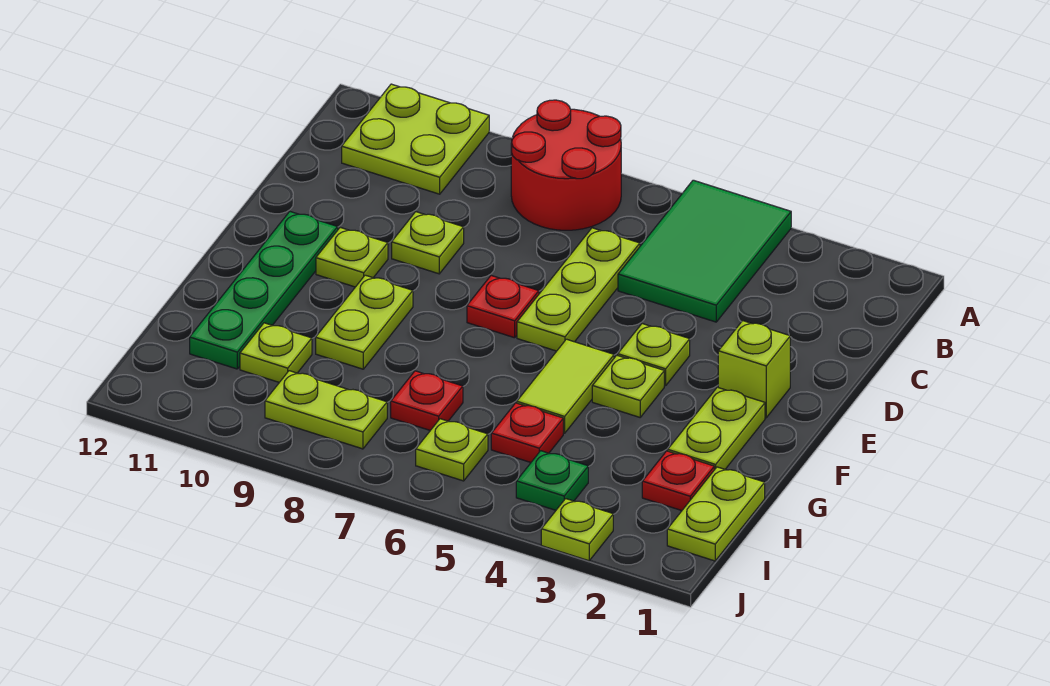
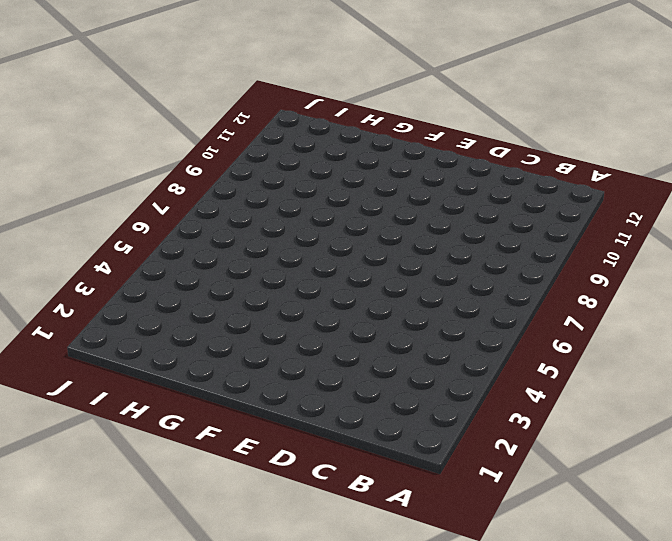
none -> green 2x3 tile [618,180,791,322]
none -> red 2x2 round brick [511,100,621,230]
none -> lime 2x2 plate [342,84,489,194]

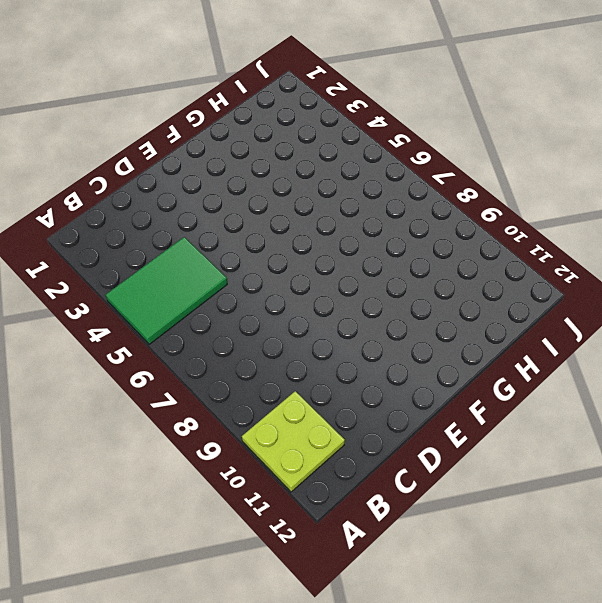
none -> red 2x2 round brick [511,100,621,230]
none -> lime 1x3 plate [517,228,640,351]
none -> lime 1x1 plate [392,212,464,274]

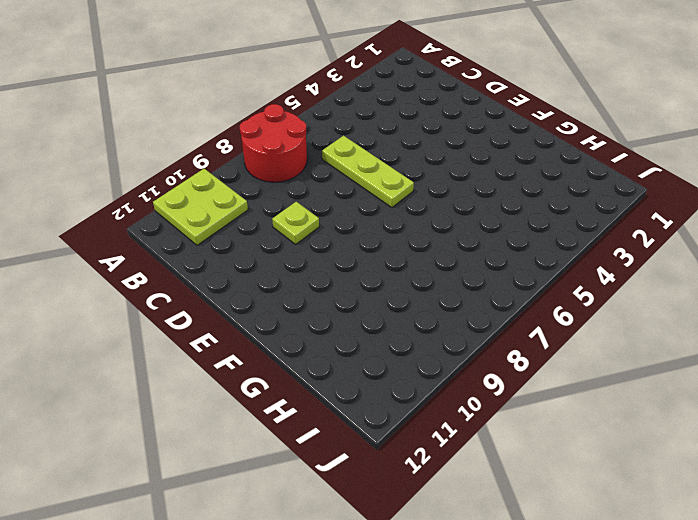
none -> green 2x3 tile [618,180,791,322]
none -> lime 1x1 brick [718,321,790,418]
none -> lime 1x1 plate [618,324,690,386]

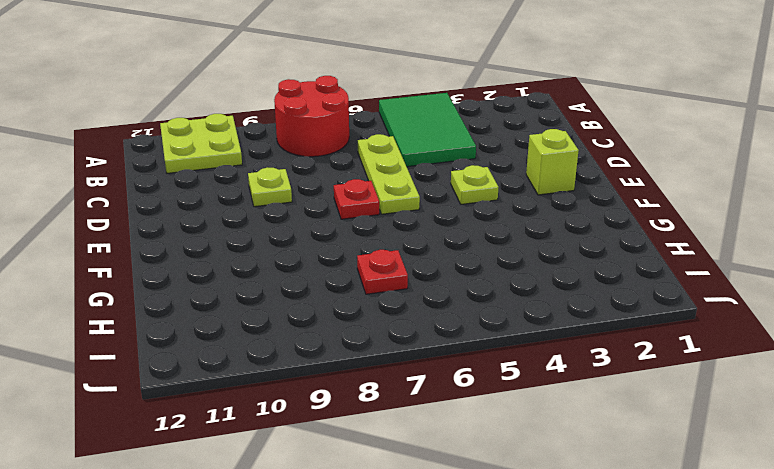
none -> lime 1x1 plate [316,227,388,287]
none -> green 1x4 plate [190,212,338,369]
none -> lime 1x2 plate [668,387,765,470]

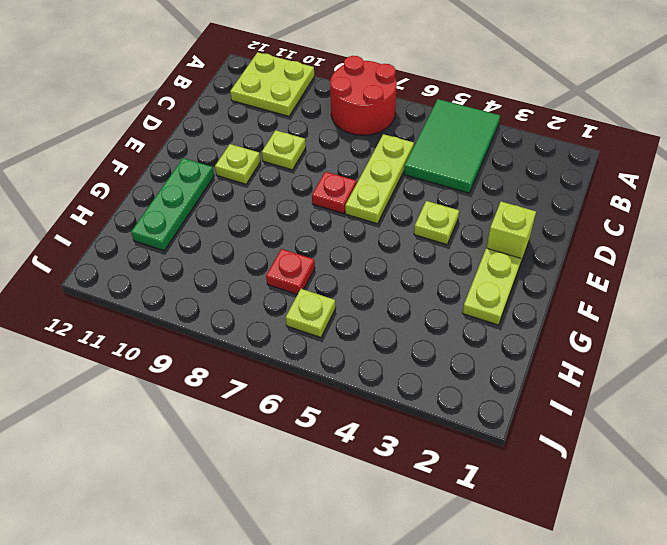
green 1x3 plate [131,158,214,251] -> green 1x4 plate [190,212,338,369]
none -> lime 1x1 plate [592,355,664,417]
none -> lime 1x2 tile [517,339,614,433]
none -> lime 1x2 plate [316,275,413,369]

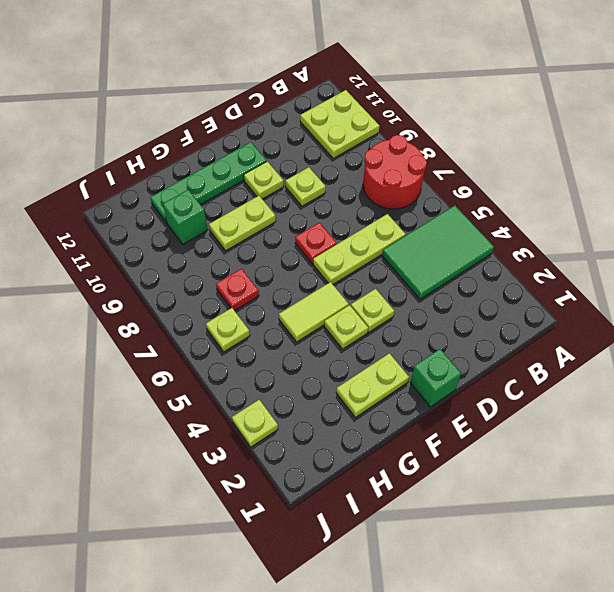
green 1x1 brick [410,349,461,407] -> none
green 1x1 brick [163,190,208,244] -> lime 1x1 plate [240,323,312,382]
none -> lime 1x1 brick [718,321,790,418]
none -> lime 1x2 plate [667,467,765,561]
none -> red 1x1 plate [642,451,714,511]

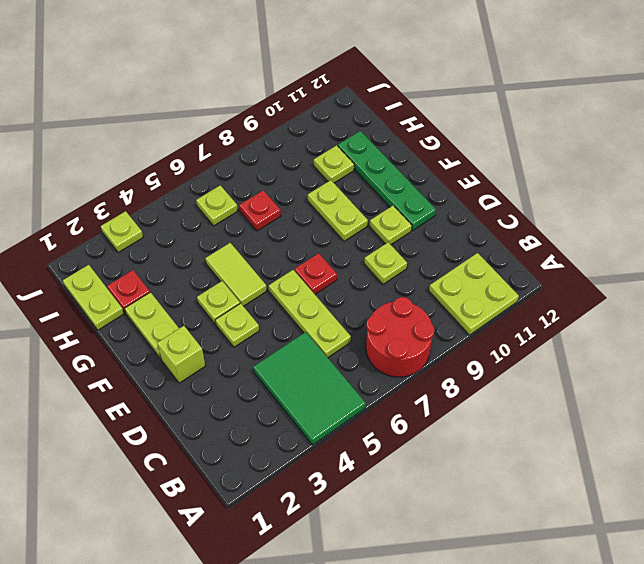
none -> red 1x1 plate [491,403,563,462]
none -> green 1x1 plate [516,451,588,510]
none -> lime 1x2 plate [265,371,387,449]

